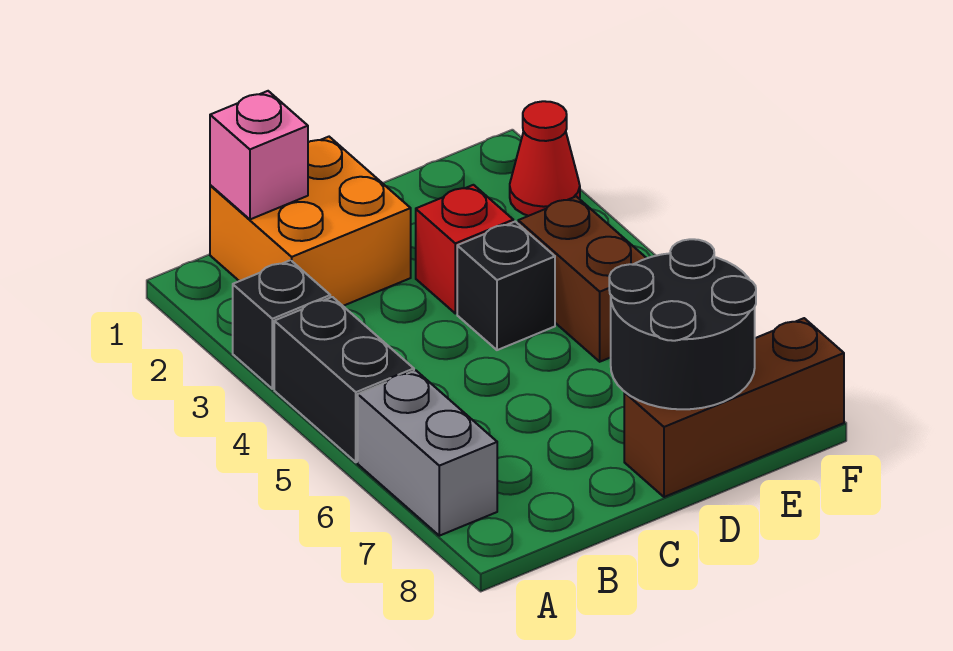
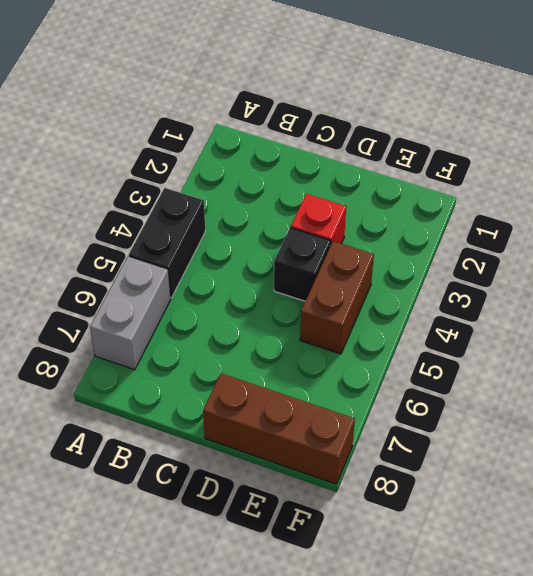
none -> black 1x1 brick [233,260,330,389]
none -> orange 2x2 brick [210,137,411,306]

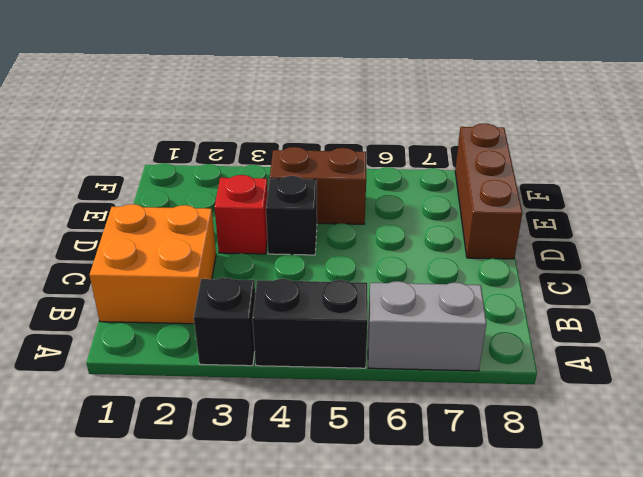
none -> red 1x1 cone [510,101,580,216]
none -> pink 1x1 brick [210,91,308,219]

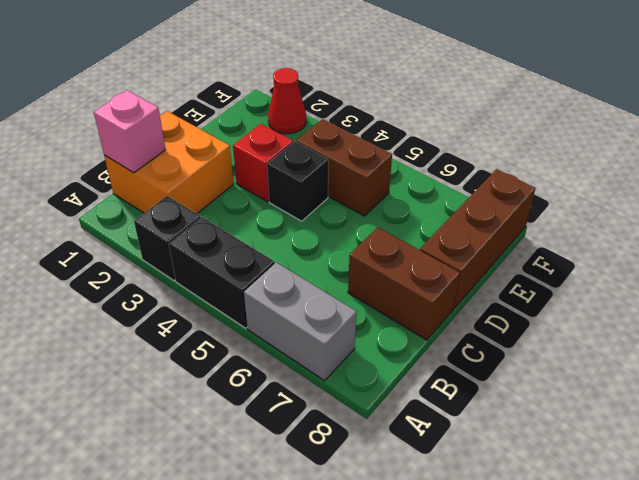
brown 1x2 brick [348,227,460,340] -> none
none -> black 2x2 round brick [609,239,756,409]

